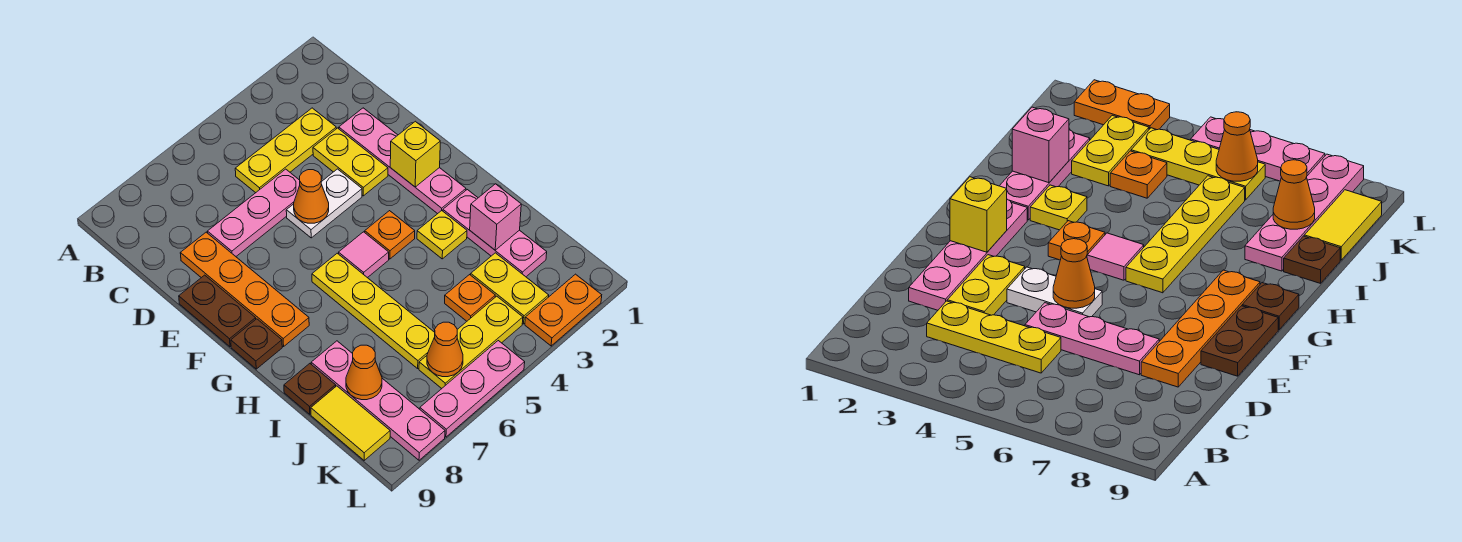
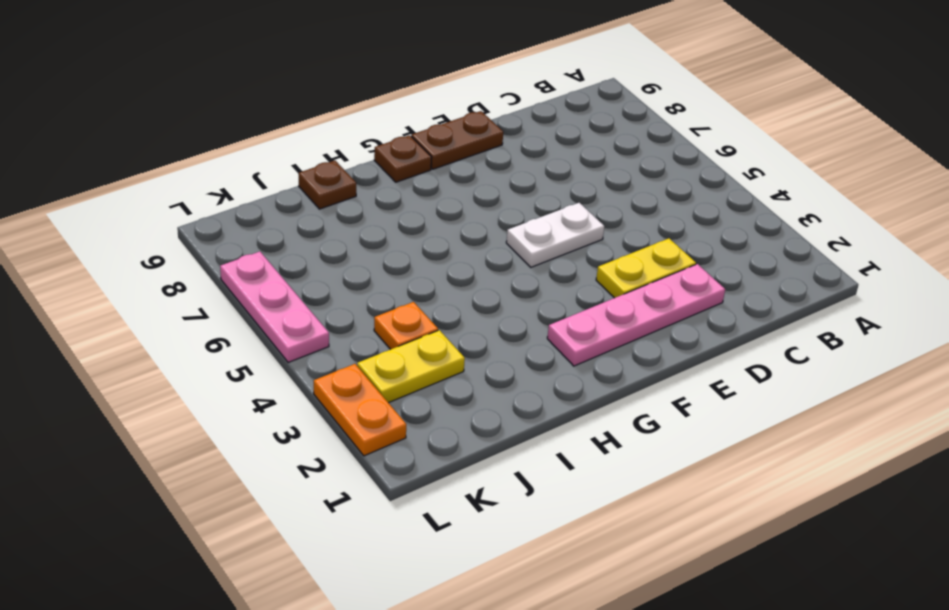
white 1x2 plate [506,203,604,267] -> white 1x2 plate turned to [286,169,362,238]
none -> yellow 1x3 plate [235,108,336,193]
none -> pink 1x3 plate [207,169,300,256]
none -> orange 1x4 plate [180,232,309,347]

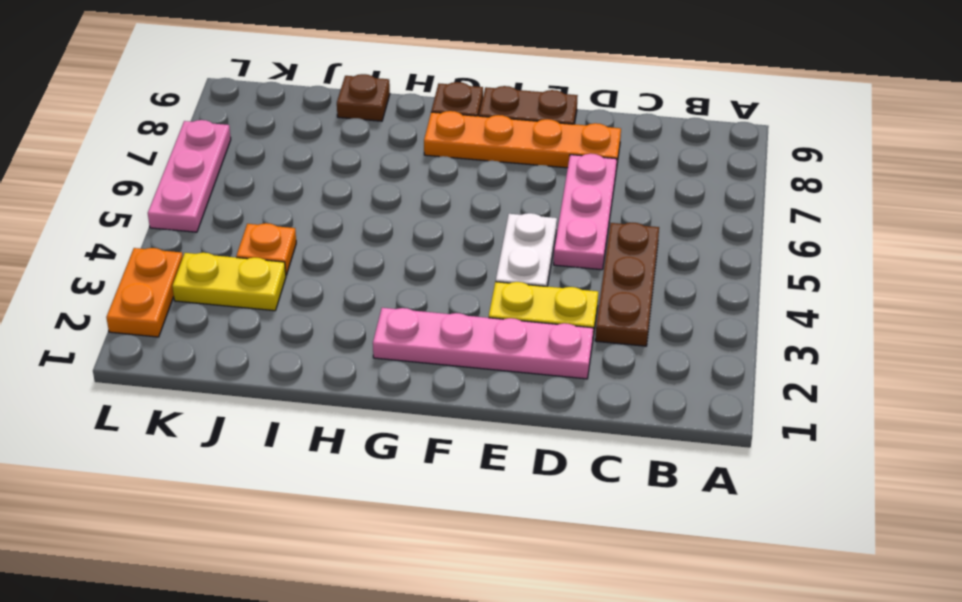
brown 1x3 plate [595,223,659,346] -> yellow 1x3 plate [235,108,336,193]
none -> orange 1x1 plate [365,211,415,259]
none -> pink 1x1 tile [339,232,389,278]
none -> yellow 1x4 plate [312,253,435,368]

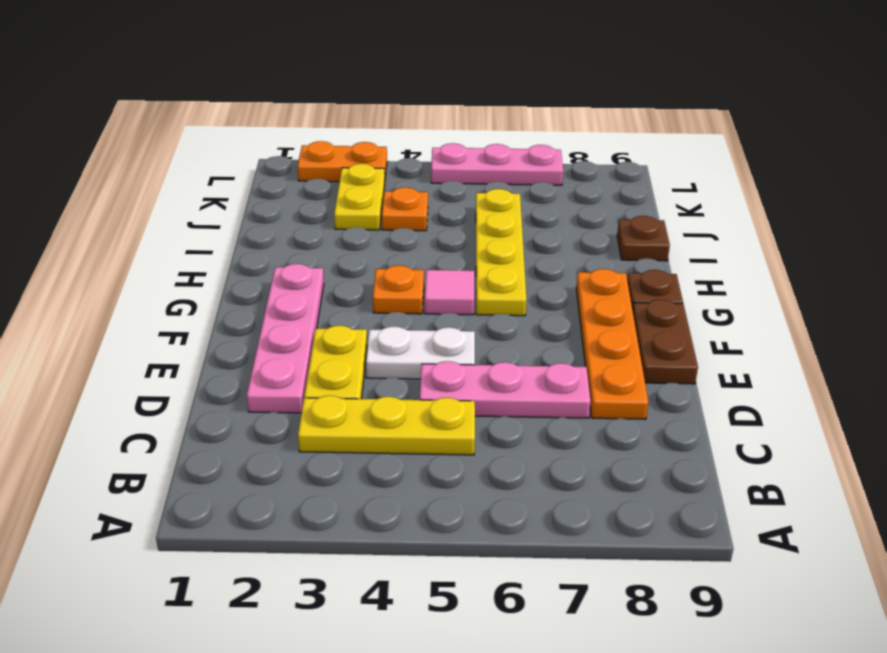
none -> pink 1x3 plate [443,190,547,277]
none -> yellow 1x1 plate [417,211,467,259]
none -> pink 1x4 plate [311,341,445,460]

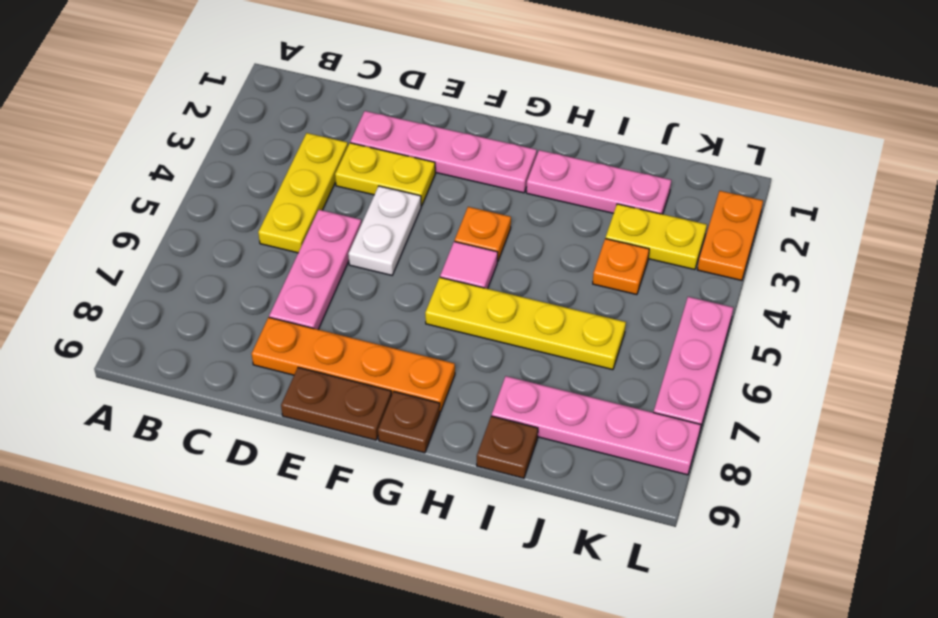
none -> yellow 1x1 plate [417,211,467,259]
none -> yellow 1x2 tile [311,386,390,460]
none -> yellow 1x3 plate [419,296,523,388]

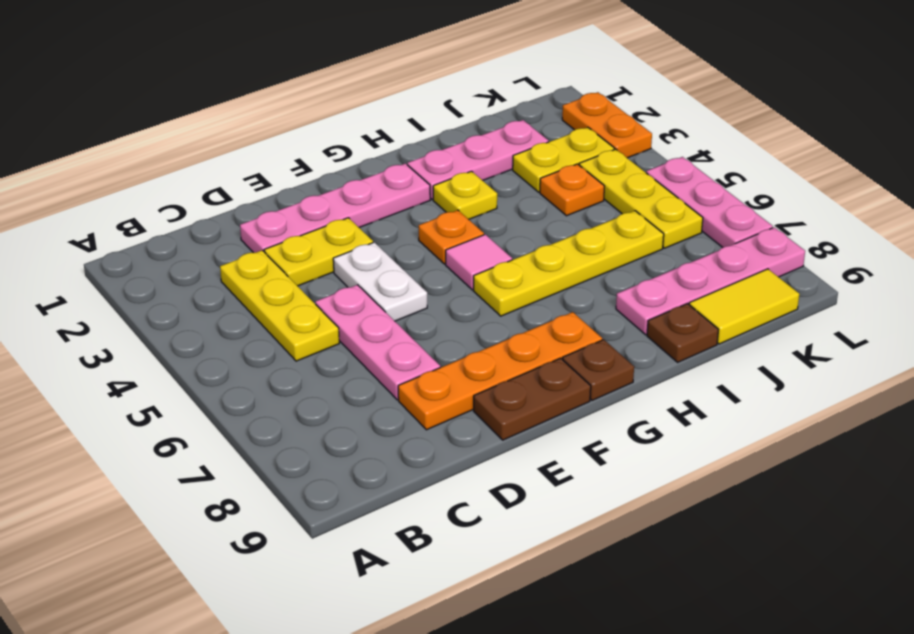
none -> orange 1x1 cone [294,170,329,223]
none -> yellow 1x1 brick [390,121,440,187]
none -> pink 1x1 brick [470,184,521,250]

